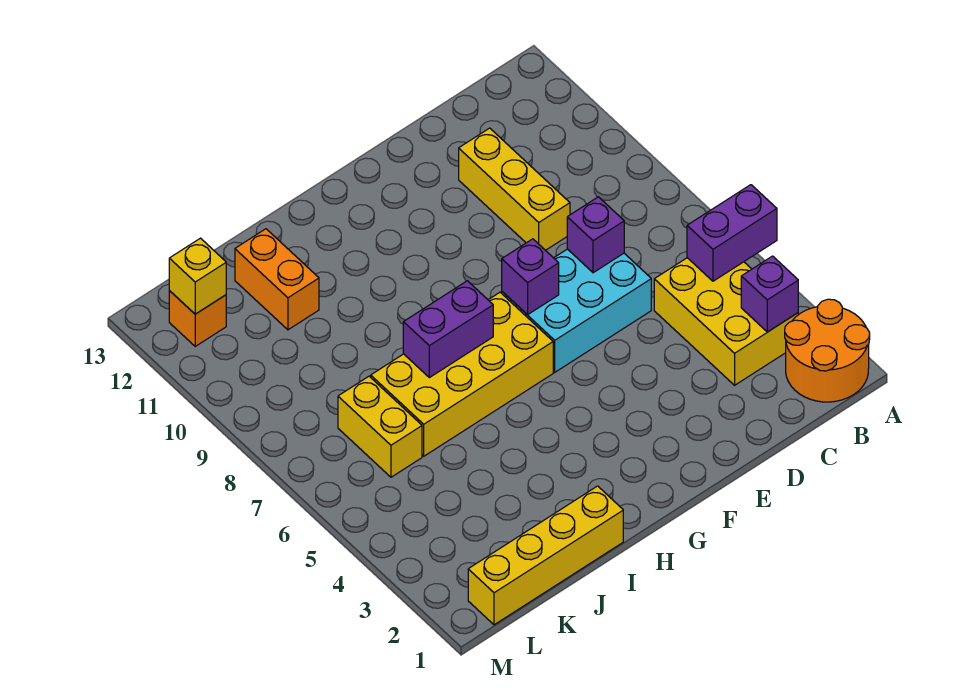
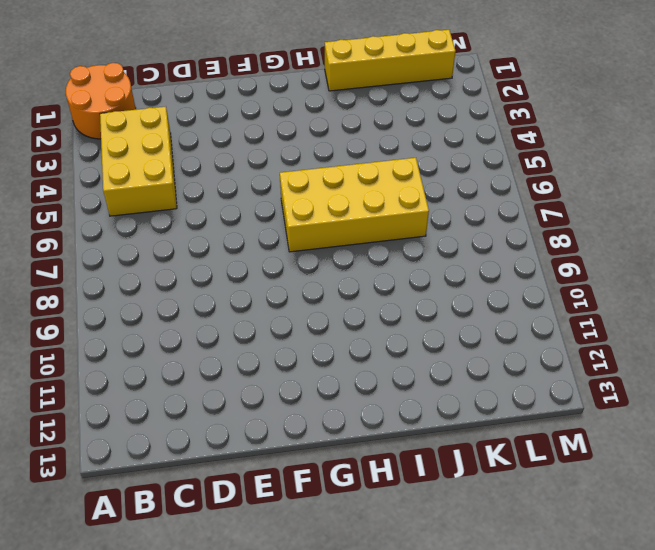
none -> cyan 2x3 brick [502,249,651,372]
none -> yellow 1x3 brick [459,128,570,250]
none -> orange 1x2 brick [235,229,319,330]

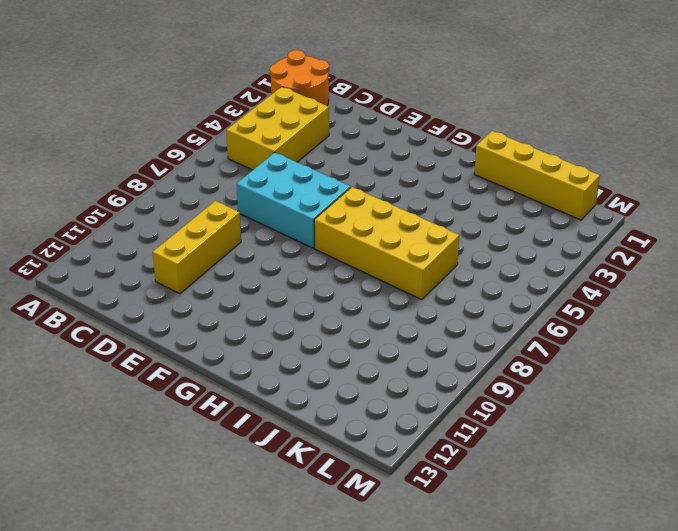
none -> orange 1x2 brick [235,229,319,330]
none -> yellow 1x2 brick [338,376,422,477]
none -> orange 1x1 brick [169,291,226,346]

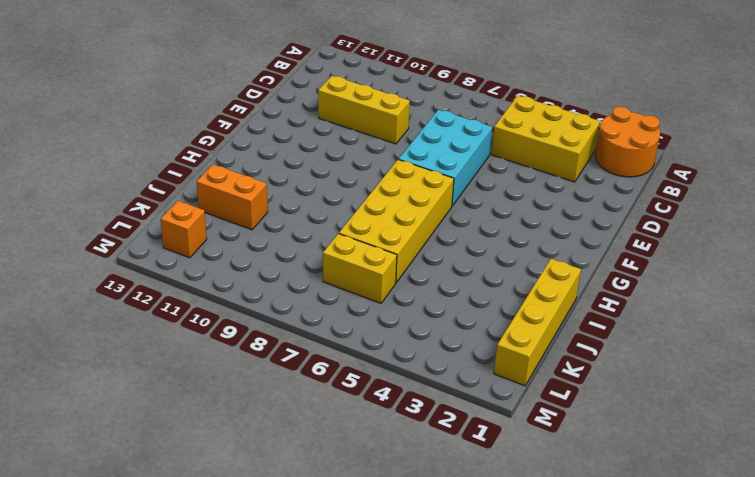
none -> purple 1x2 brick [687,185,777,281]
none -> purple 1x1 brick [741,256,798,332]
none -> purple 1x1 brick [567,197,624,273]

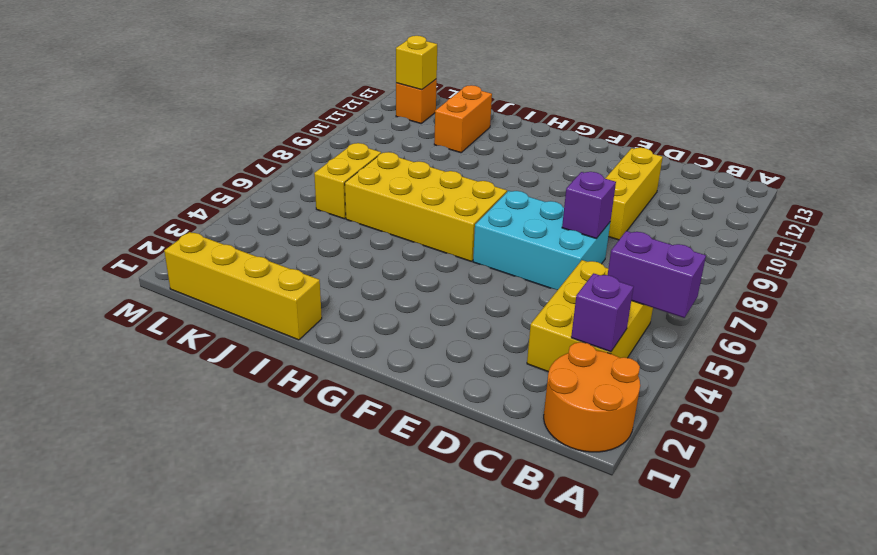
none -> purple 1x1 brick [502,239,559,315]
none -> purple 1x2 brick [403,281,493,378]

